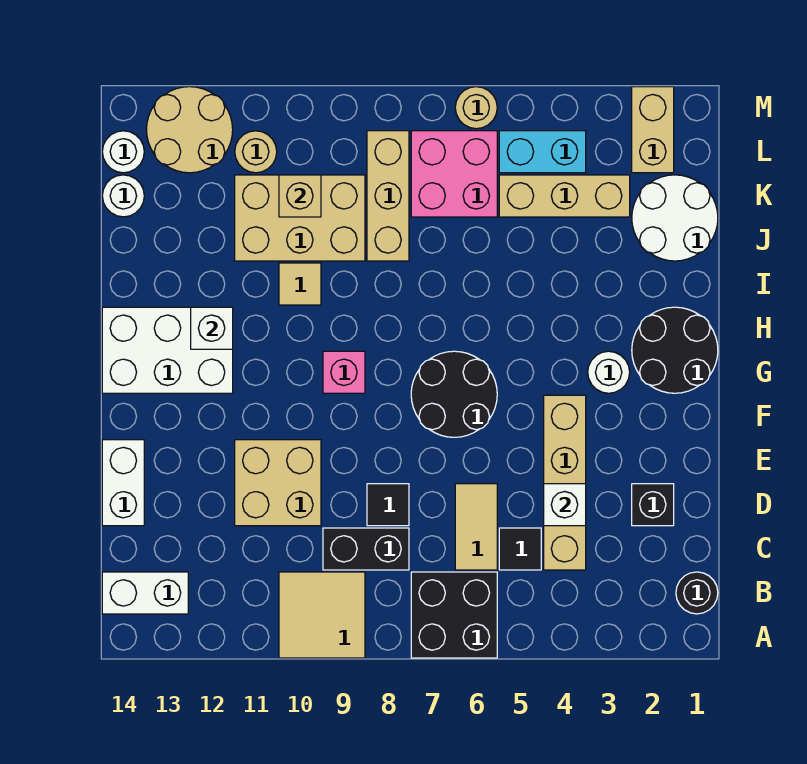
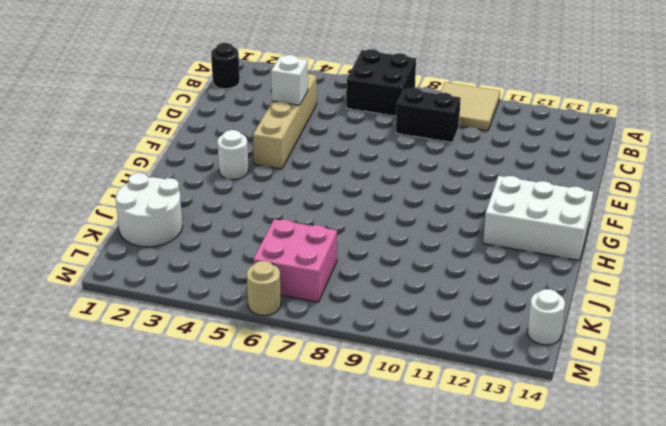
none -> white 1x2 brick [102,572,188,614]
none -> black 1x1 tile [499,528,541,570]
none -> tan 1x2 tile [455,484,497,570]
none -> black 1x1 brick [632,484,674,526]

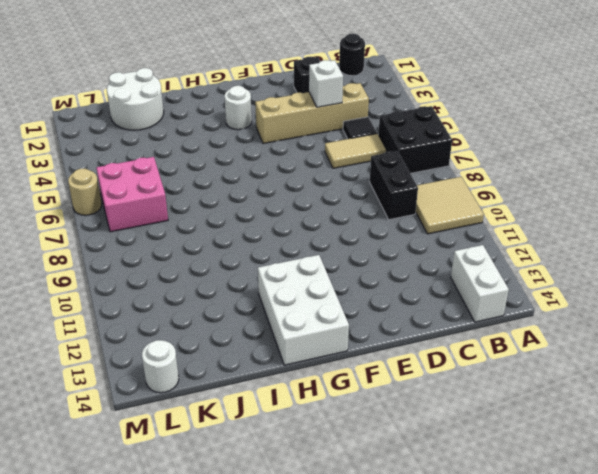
none -> black 1x1 tile [367,484,409,526]
none -> tan 2x2 brick [235,440,321,526]
none -> white 1x2 brick [102,440,144,526]
none -> black 2x2 round brick [411,351,497,437]

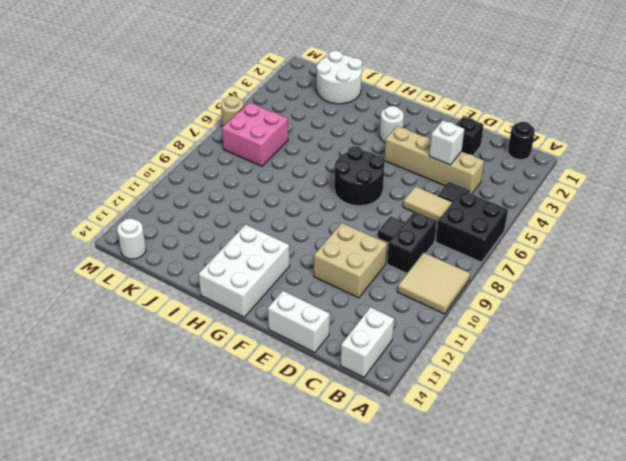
none -> black 2x2 round brick [632,307,718,393]
none -> pink 1x1 brick [323,351,365,393]
none -> tan 1x1 tile [279,263,321,305]
none -> tan 1x3 brick [367,131,409,261]

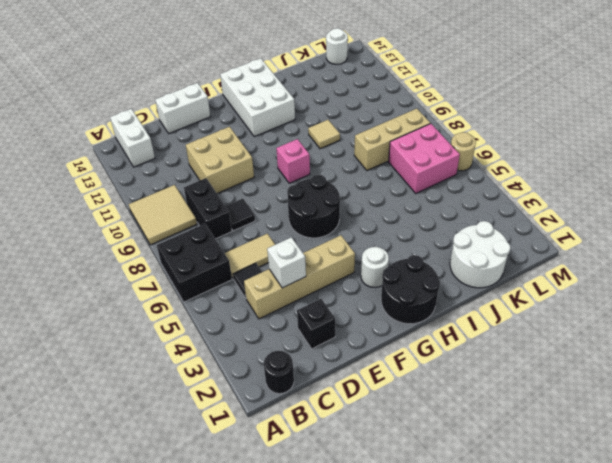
none -> tan 2x3 brick [235,175,365,261]
none -> tan 1x3 brick [499,175,630,217]
none -> white 1x1 round brick [102,175,144,217]
none -> tan 1x2 brick [632,87,674,173]

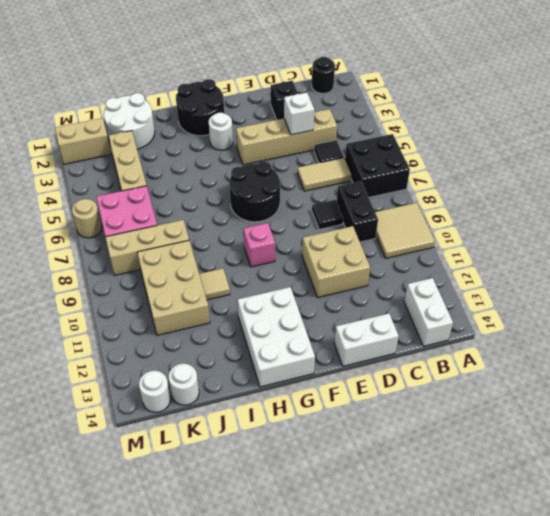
none -> cyan 1x2 brick [499,131,586,173]
none -> tan 1x1 round brick [235,131,277,173]
none -> tan 2x2 round brick [147,87,233,173]
none -> white 1x1 brick [191,307,233,349]

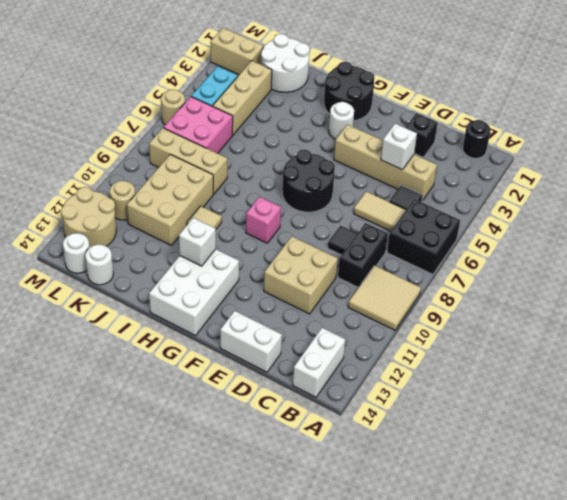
none -> tan 1x1 brick [279,175,321,217]

